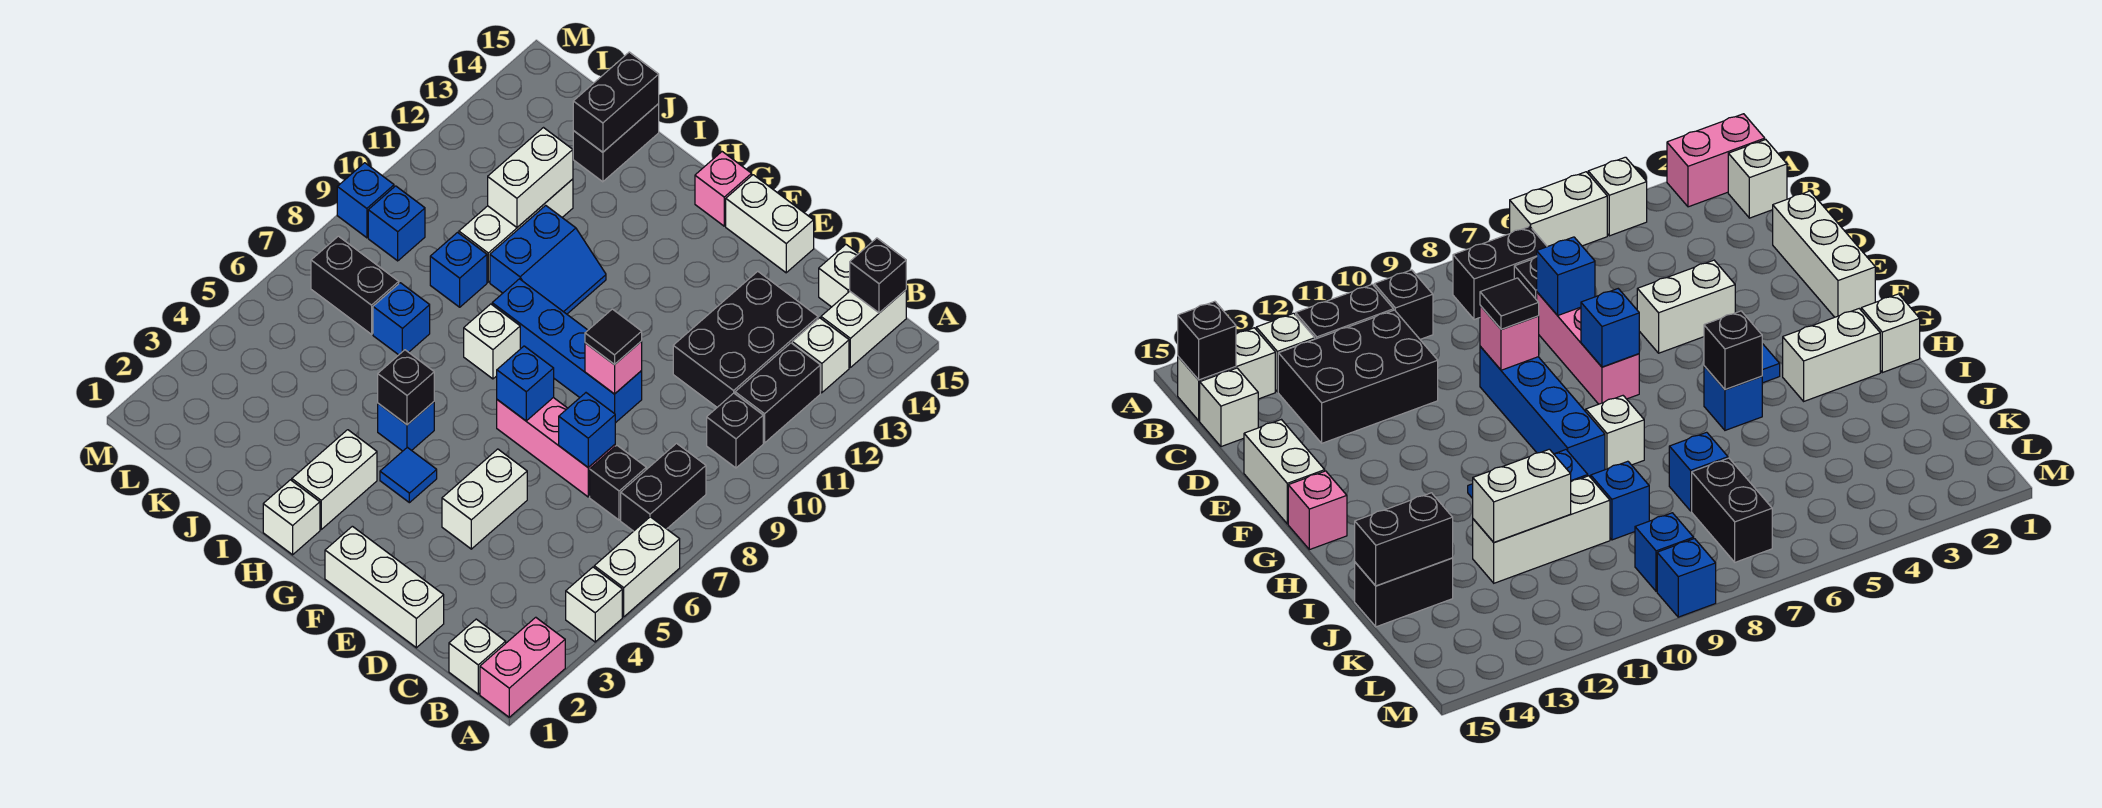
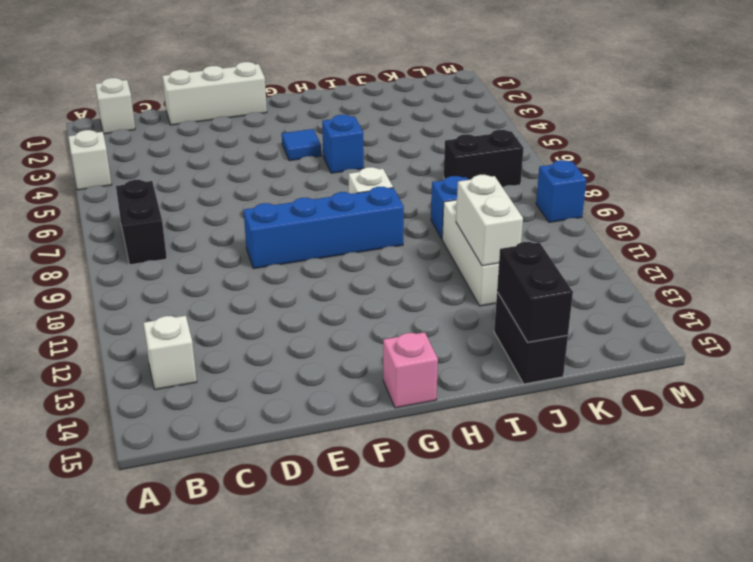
none -> pink 1x2 brick [480,617,565,717]
none -> white 1x2 brick [594,517,680,617]
none -> black 1x1 brick [707,393,763,468]
none -> black 1x2 brick [735,343,820,443]

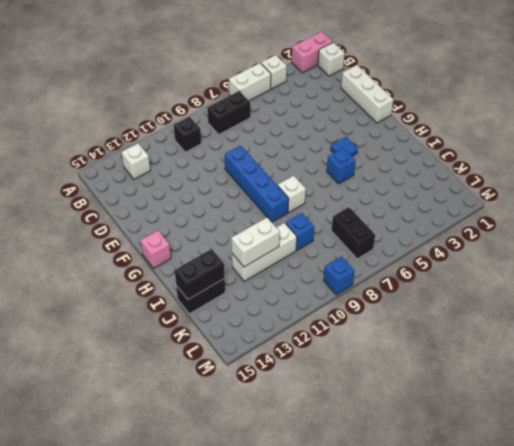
none -> black 1x2 brick [735,343,820,443]
none -> white 1x2 brick [821,290,906,367]
none -> black 1x1 brick [590,446,646,520]
none -> black 2x3 brick [673,271,818,407]

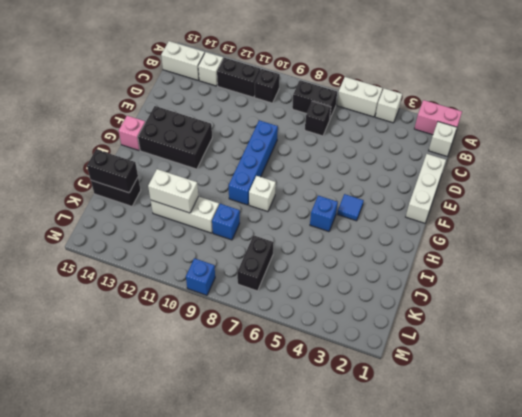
black 2x3 brick [138,106,212,169] -> black 2x3 brick moved to [673,271,818,407]
none -> white 1x1 brick [819,245,858,307]
none -> pink 1x3 brick [497,398,615,497]
none -> white 1x2 brick [442,449,527,549]
none -> white 1x2 brick [726,175,814,273]

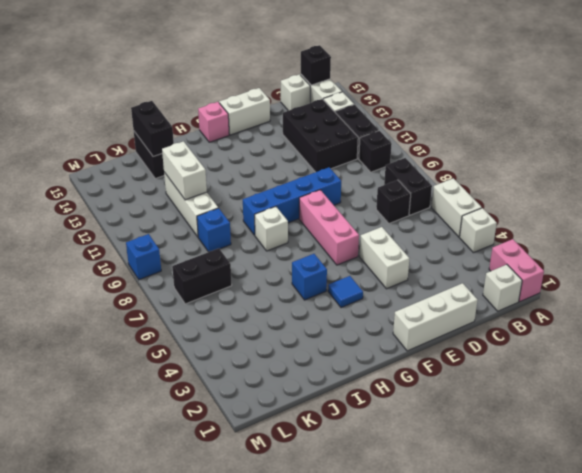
pink 1x3 brick [299,190,359,265] -> pink 1x3 brick turned to [497,398,615,497]
none -> white 1x1 brick [263,480,320,555]
none -> white 1x2 brick [292,430,377,529]
none -> blue 2x2 slope [490,205,606,314]
none -> blue 1x1 brick [373,283,430,355]

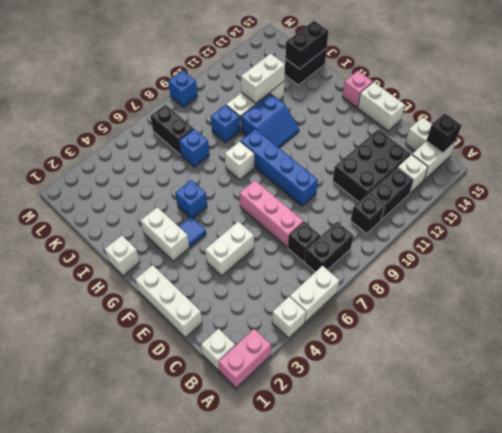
white 1x2 brick [141,207,189,261] -> white 1x2 brick turned to [292,430,377,529]
none -> blue 1x1 brick [368,186,425,261]
none -> blue 1x1 brick [559,393,615,467]
none -> pink 1x1 brick [585,341,642,394]
none -> blue 1x1 brick [497,346,554,421]

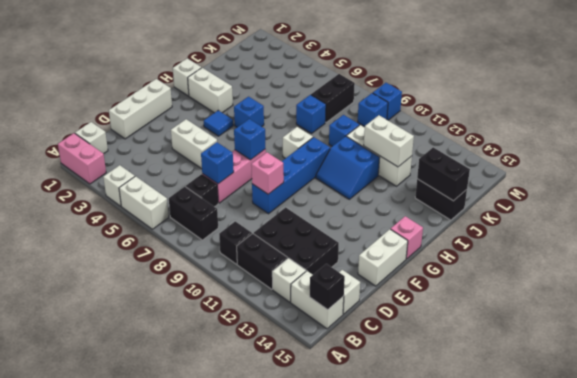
none -> black 1x1 brick [378,350,434,425]
none -> black 1x1 tile [585,309,642,365]

